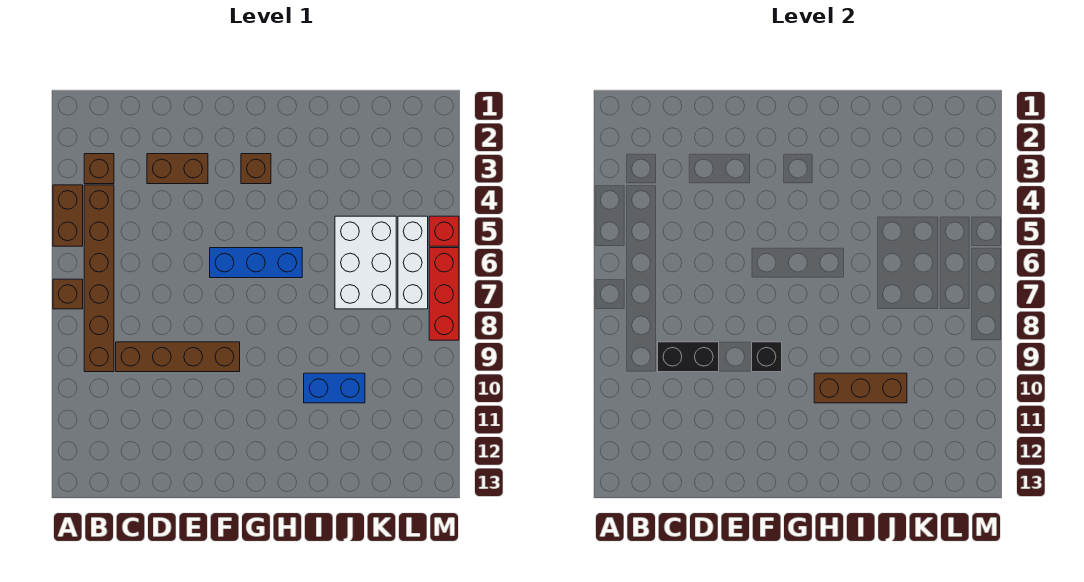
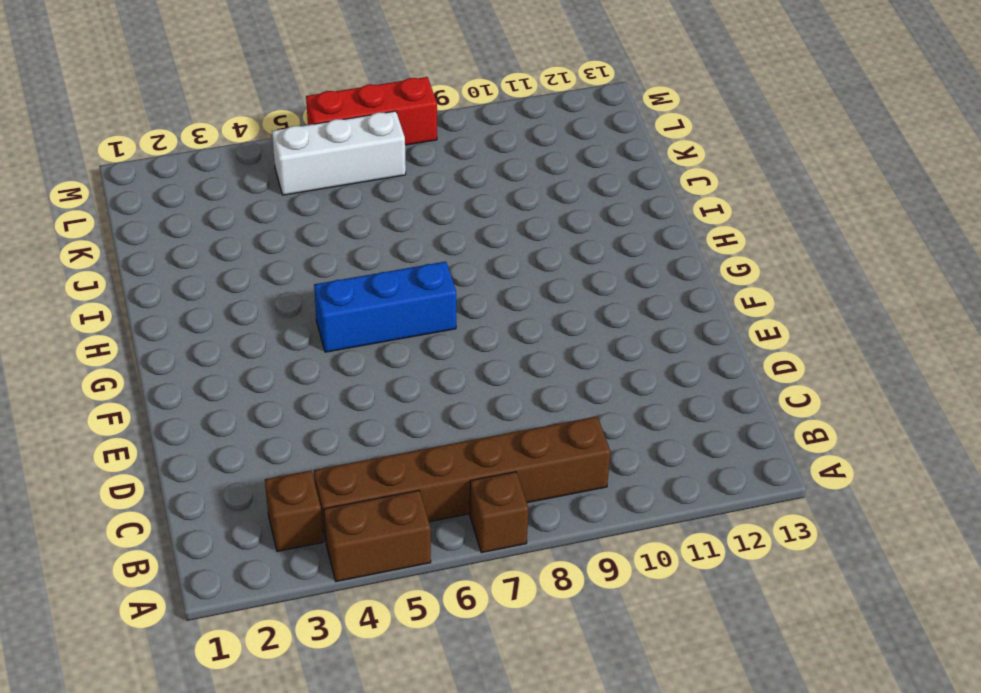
blue 1x3 brick [314,262,456,352] -> blue 1x3 brick turned to [210,248,302,278]
none -> brown 1x4 brick [116,342,240,372]
none -> brown 1x2 brick [147,154,208,184]
none -> brown 1x1 brick [241,154,271,184]

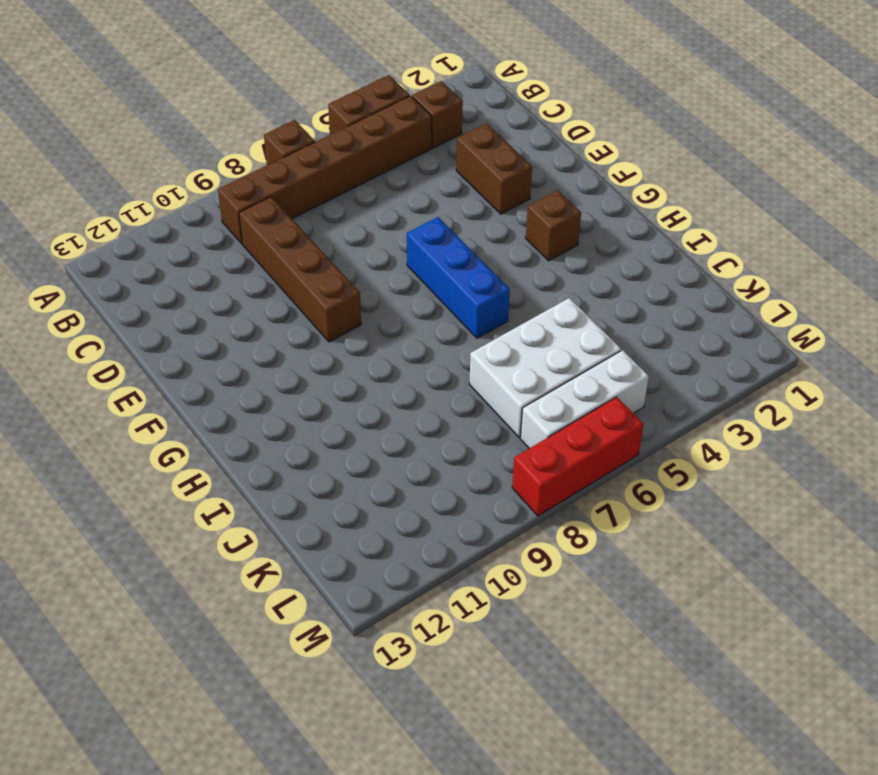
none -> blue 1x2 brick [304,373,365,403]
none -> red 1x1 brick [429,216,459,246]
none -> black 1x2 brick [658,342,719,372]

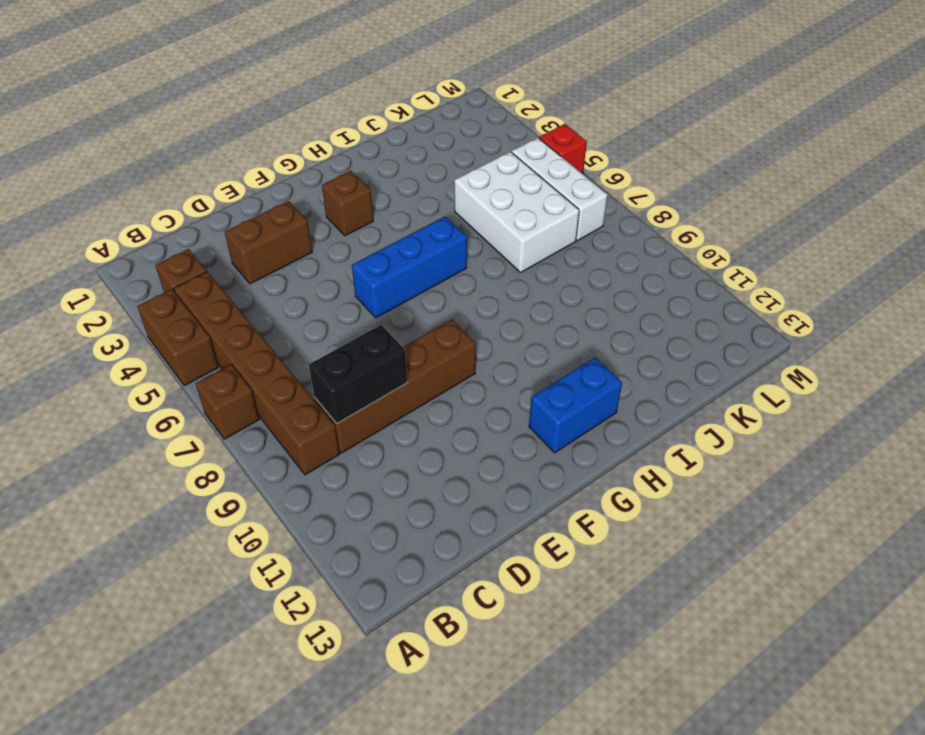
blue 1x2 brick [529,357,622,453] -> blue 1x2 brick moved to [304,373,365,403]
none -> red 1x3 brick [429,248,459,340]
none -> black 1x1 brick [752,342,782,372]
none -> brown 1x3 brick [814,373,907,403]

